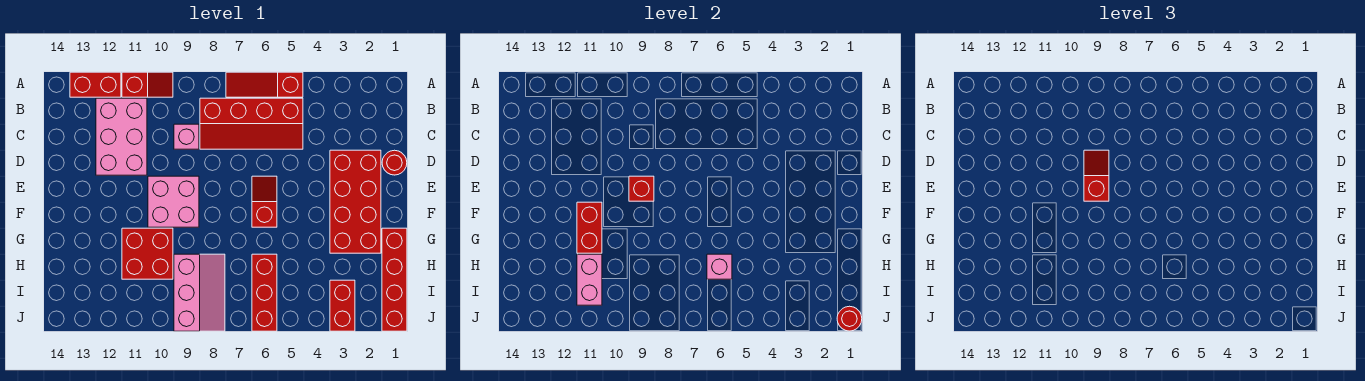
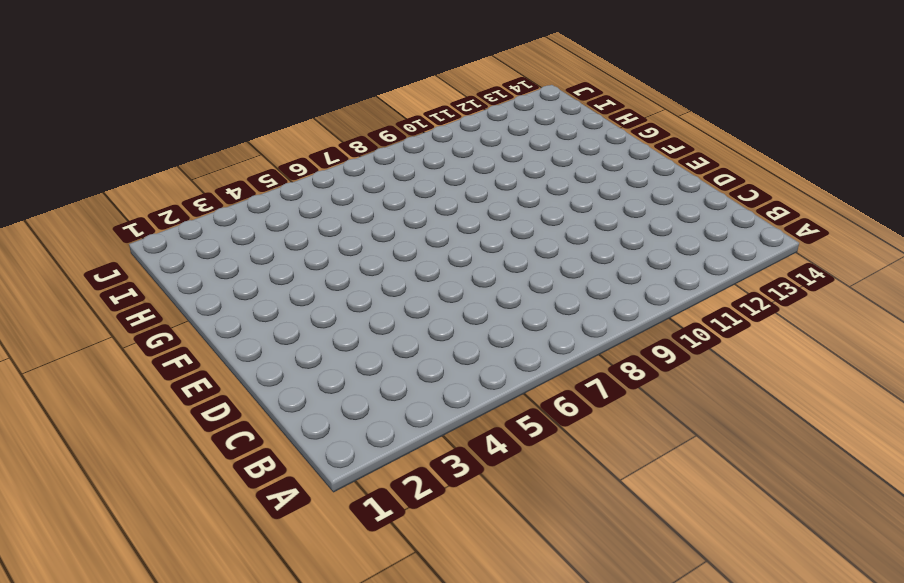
none -> red 1x3 slope [226,72,303,97]
none -> red 1x2 slope [122,72,173,97]
none -> red 1x2 brick [70,72,121,97]

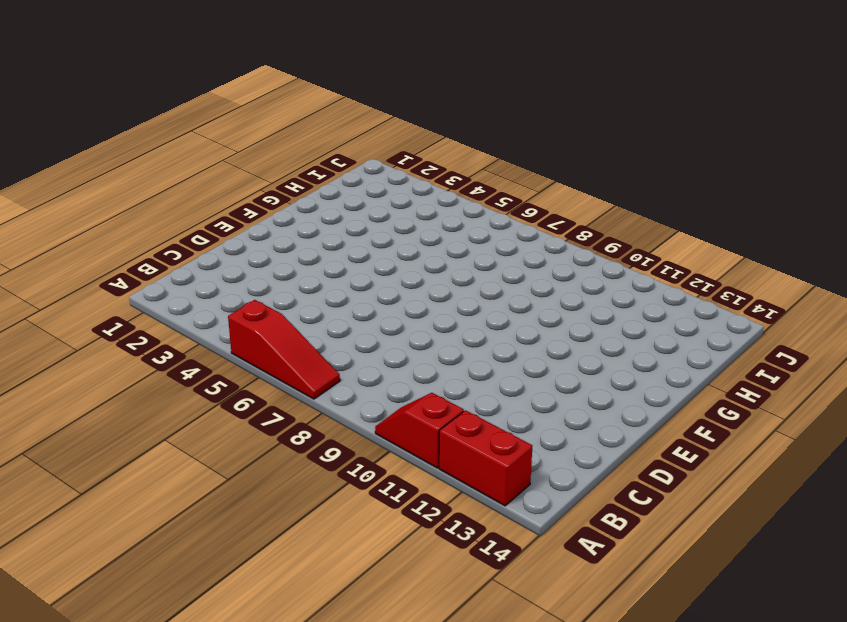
none -> red 2x4 slope [200,98,303,149]
none -> pink 2x3 brick [96,98,147,175]
none -> pink 1x1 brick [174,124,199,149]

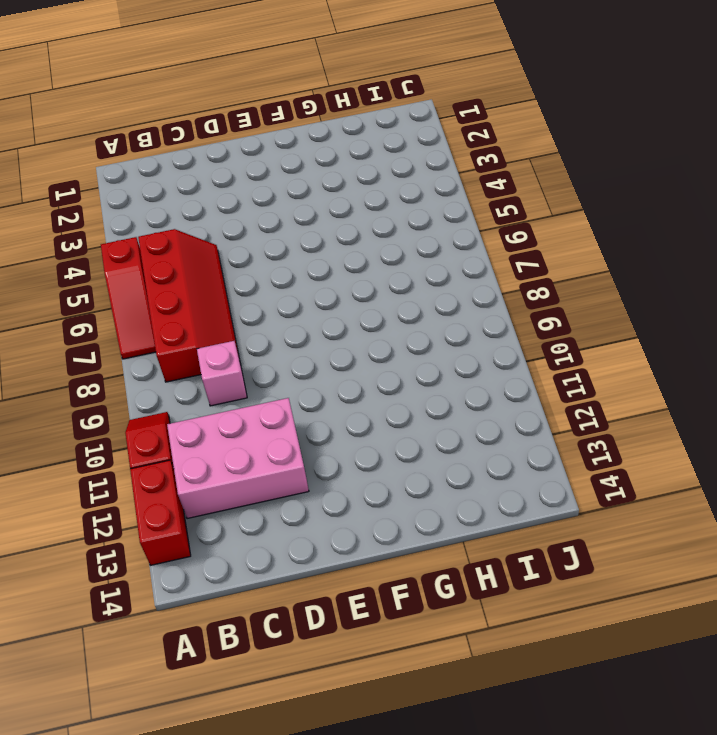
none -> red 1x1 round brick [382,150,407,175]
none -> red 2x4 brick [330,150,381,253]
none -> red 1x2 slope [252,176,277,227]

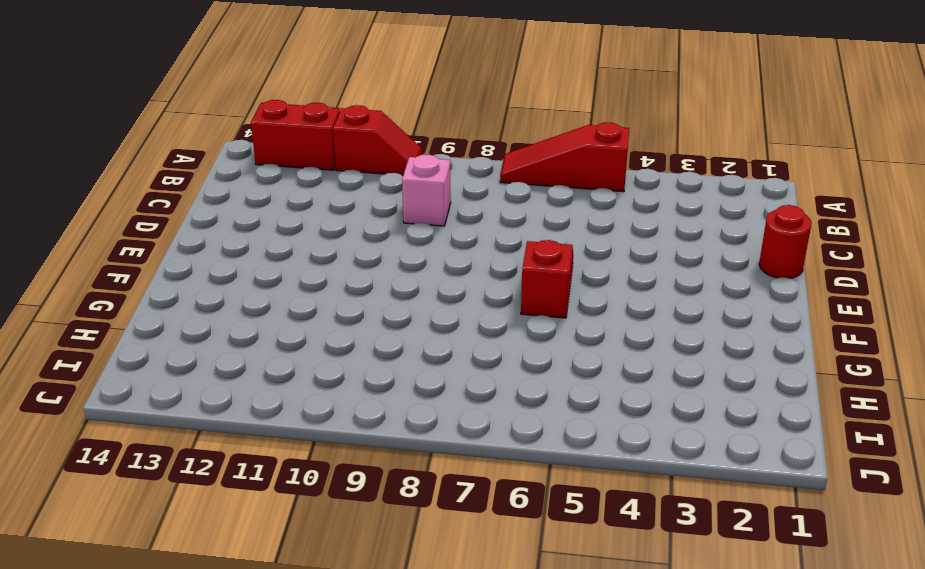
none -> red 2x4 slope [200,98,303,149]
none -> pink 2x3 brick [96,98,147,175]
none -> red 2x4 brick [330,150,381,253]

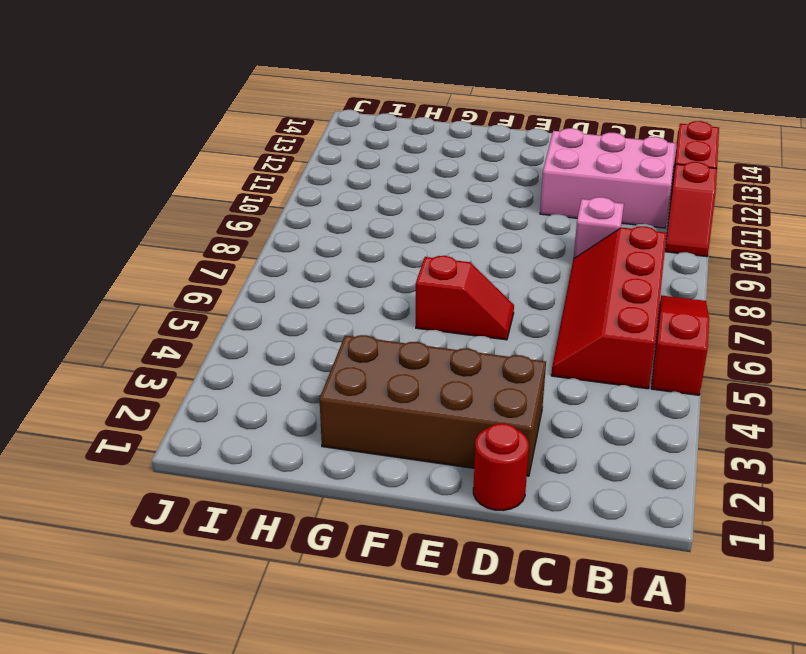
brown 2x4 brick [320,335,546,476] -> red 2x4 brick [330,150,381,253]
none -> pink 2x2 brick [148,176,199,227]
none -> red 1x4 brick [382,228,407,331]
none -> red 2x2 brick [122,228,173,279]

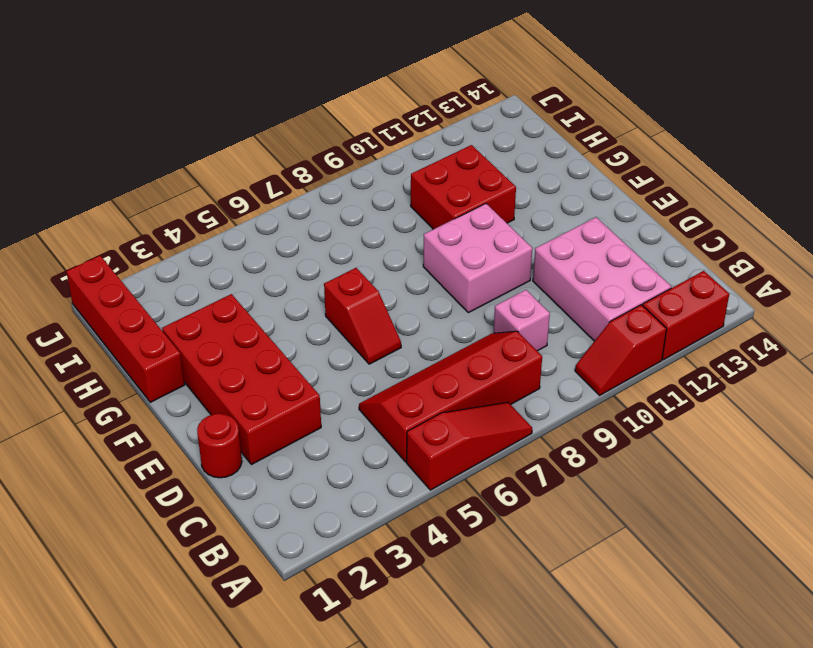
none -> red 1x3 brick [252,254,277,331]
none -> pink 2x3 slope [174,254,225,331]
none -> red 1x2 brick [330,280,355,331]

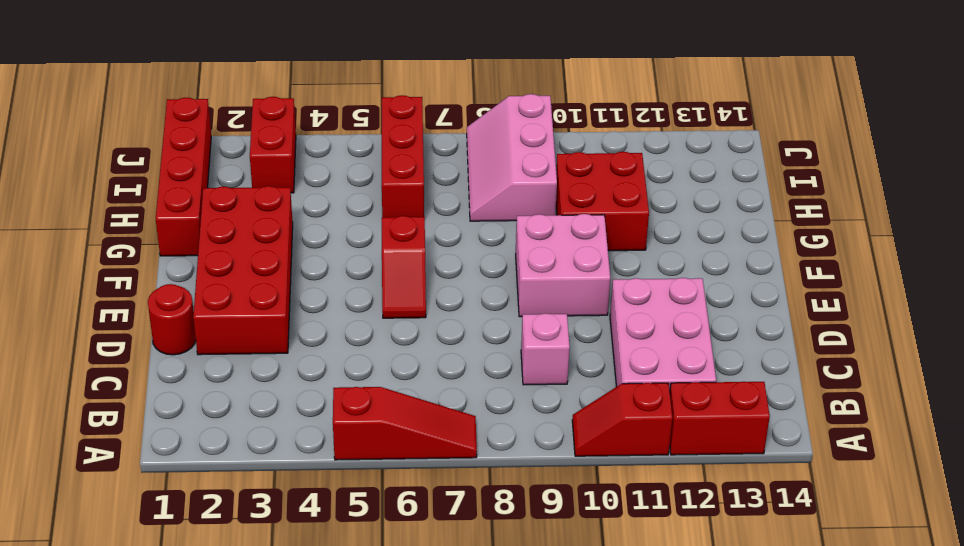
none -> red 2x4 slope [200,98,303,149]
none -> red 1x1 brick [629,176,654,201]
none -> red 1x2 brick [577,202,602,253]

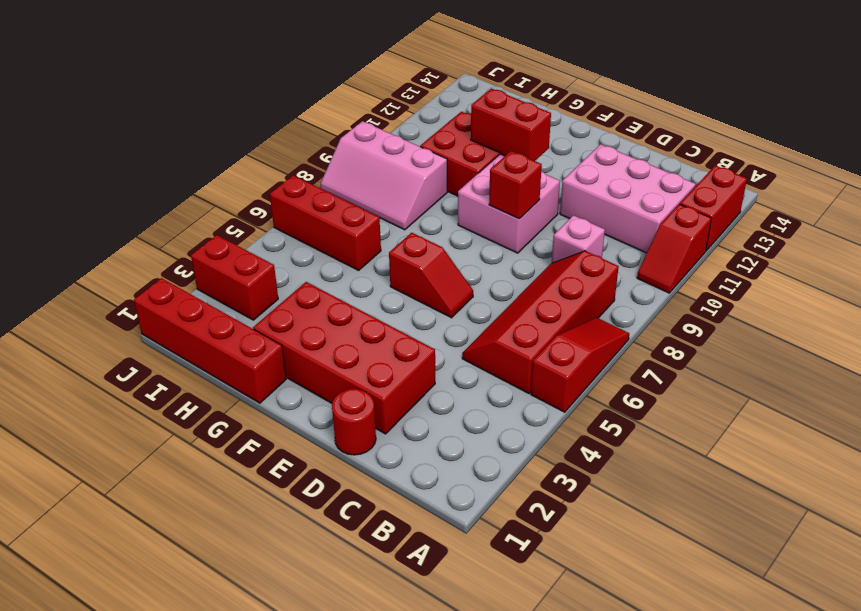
none -> pink 1x1 brick [707,254,732,279]
none -> pink 1x2 brick [577,254,602,305]
none -> red 1x1 round brick [837,306,862,331]

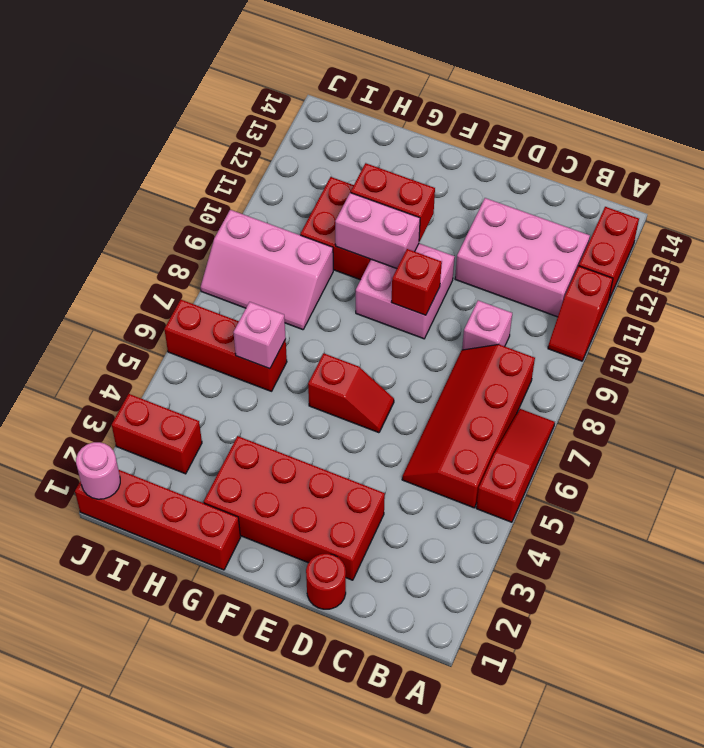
pink 1x2 brick [335,193,420,269] -> pink 1x2 brick moved to [577,254,602,305]
pink 1x1 round brick [76,442,120,499] -> red 1x1 round brick [837,306,862,331]
none -> red 1x2 slope [1084,150,1109,201]

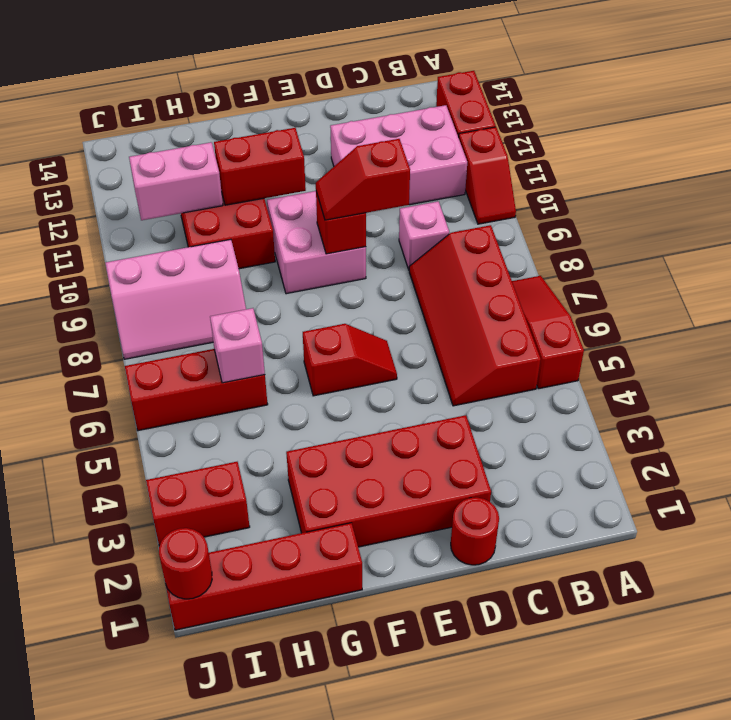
red 1x2 slope [316,139,410,220] -> red 1x2 slope turned to [1084,150,1109,201]

